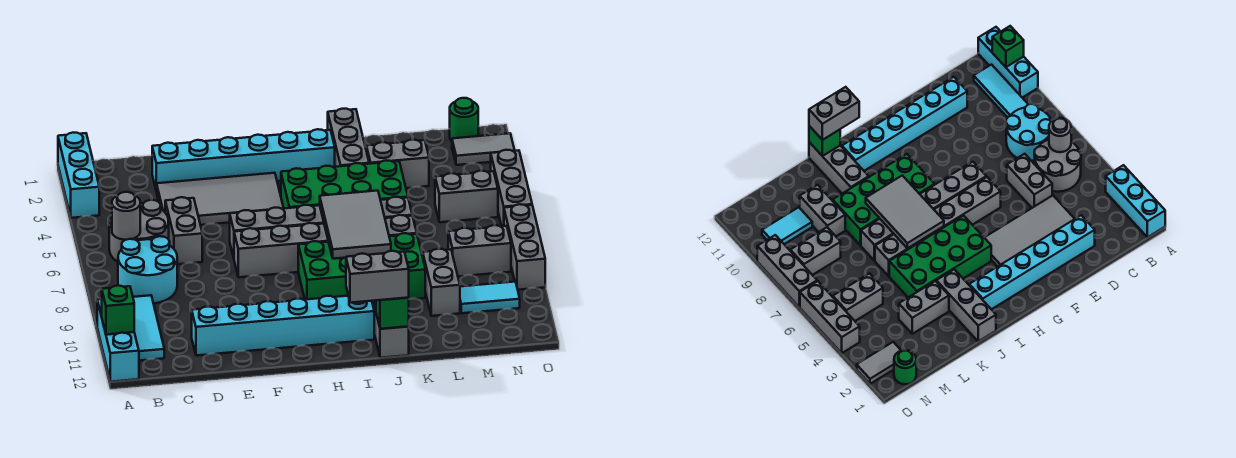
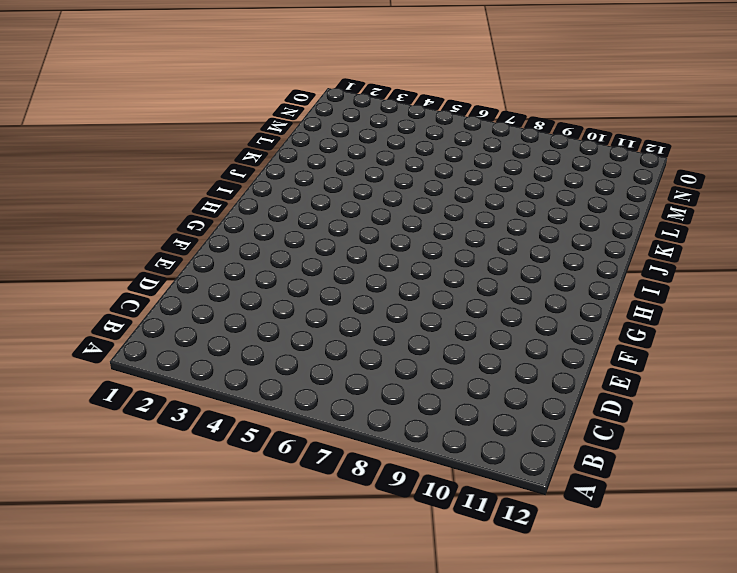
none -> cyan 1x3 brick [58,133,99,218]
none -> cyan 1x3 brick [97,299,139,382]
none -> grey 2x2 round brick [109,200,169,262]

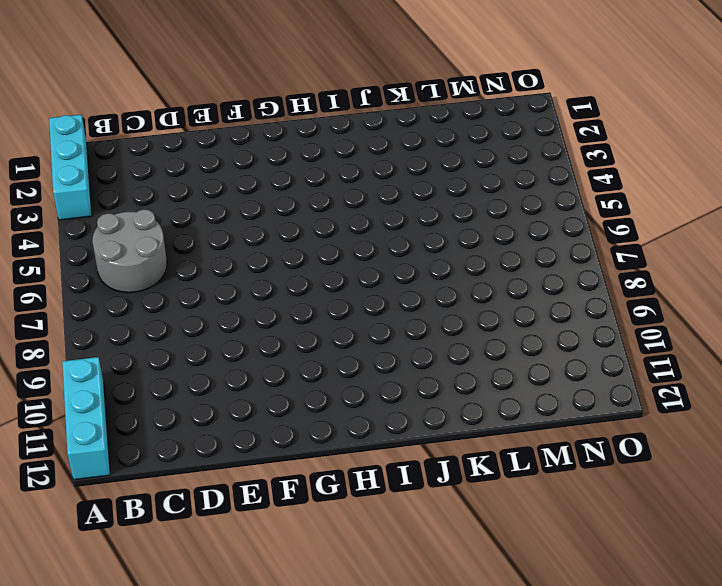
none -> cyan 2x2 round brick [118,236,177,303]
none -> cyan 1x3 tile [133,295,164,361]
none -> cyan 1x6 brick [152,129,335,191]

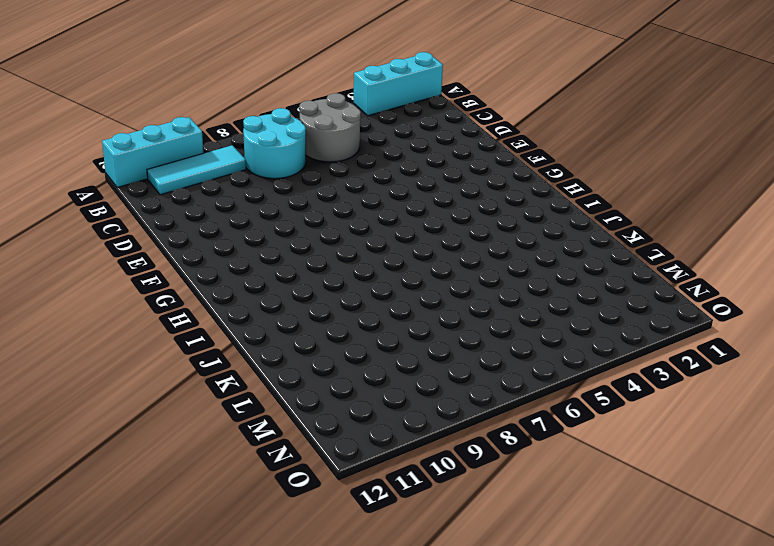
none -> cyan 1x6 brick [152,129,335,191]
none -> grey 2x4 tile [157,173,283,225]
none -> grey 1x2 brick [165,197,202,264]

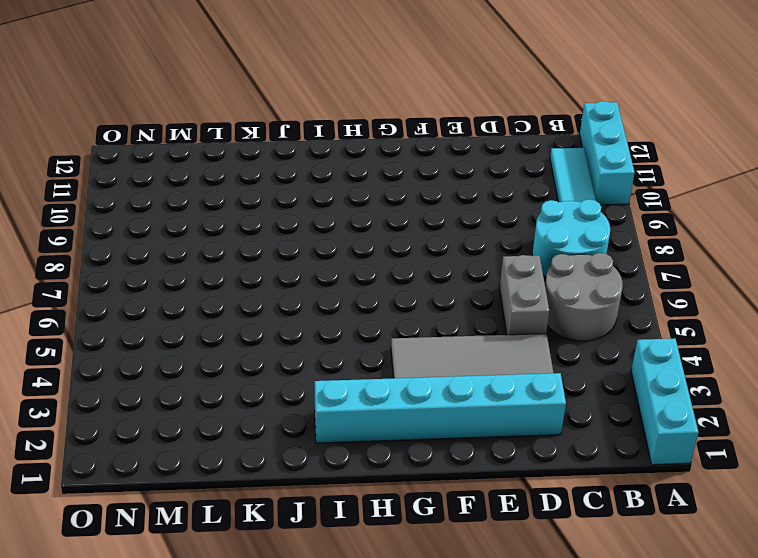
none -> cyan 1x6 brick [192,296,374,356]
none -> grey 1x6 brick [230,197,412,258]
none -> grey 1x6 brick [234,215,417,277]

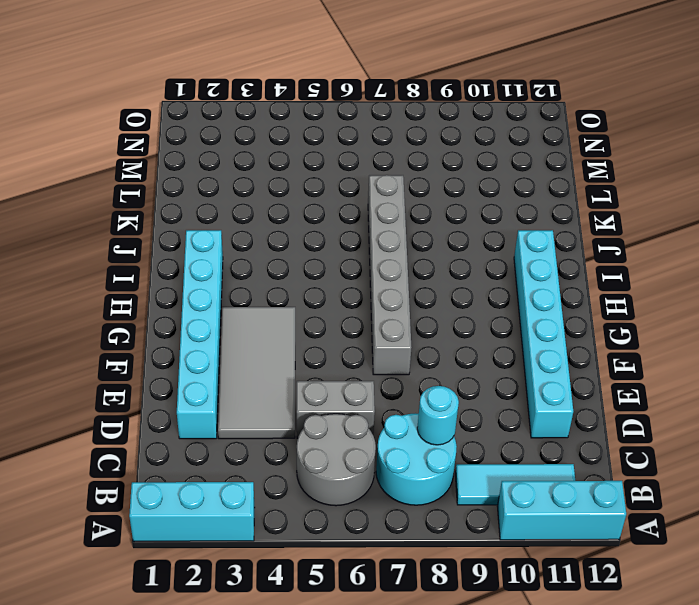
cyan 1x1 round brick [417,386,459,445] -> none
none -> grey 1x6 brick [230,197,412,258]
none -> green 2x4 brick [281,160,408,208]
none -> green 2x4 brick [298,233,425,300]

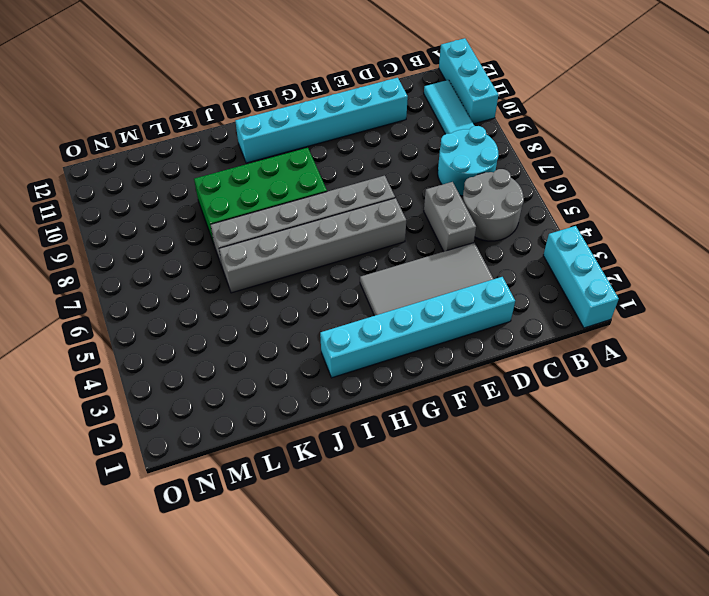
none -> green 2x4 brick [281,160,408,208]
none -> grey 1x3 brick [328,109,369,167]
none -> grey 1x3 brick [372,300,409,358]

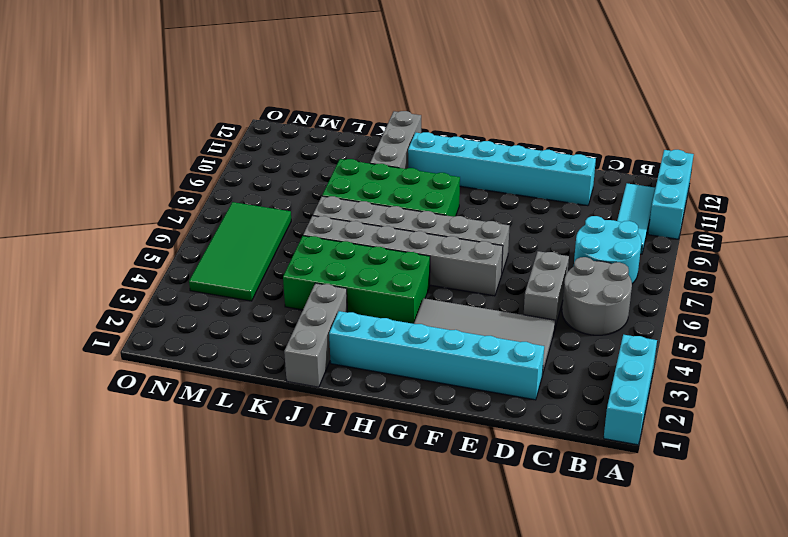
green 2x4 tile [189,202,291,301] -> grey 1x2 brick [435,170,498,222]
none -> grey 1x2 brick [366,140,429,188]
none -> grey 1x2 brick [423,249,460,316]
none -> grey 1x2 brick [448,225,511,276]

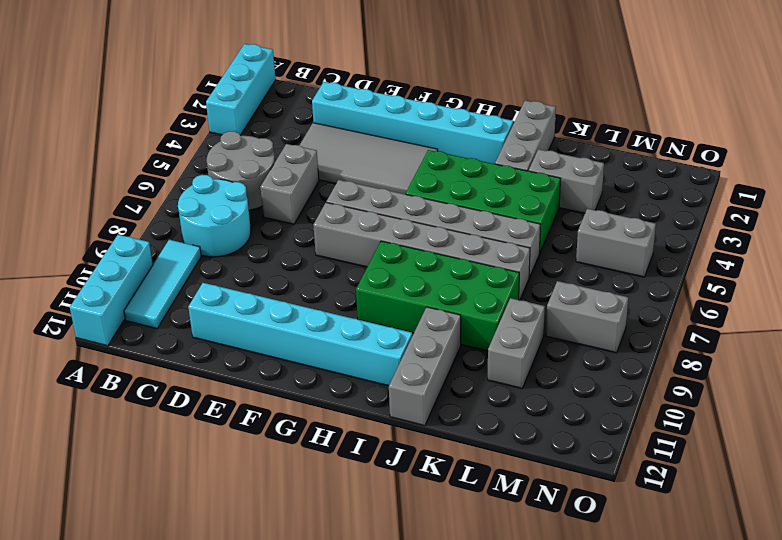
none -> cyan 1x2 tile [460,282,520,313]
none -> green 1x1 round brick [450,98,478,141]
none -> grey 1x2 tile [452,133,515,165]

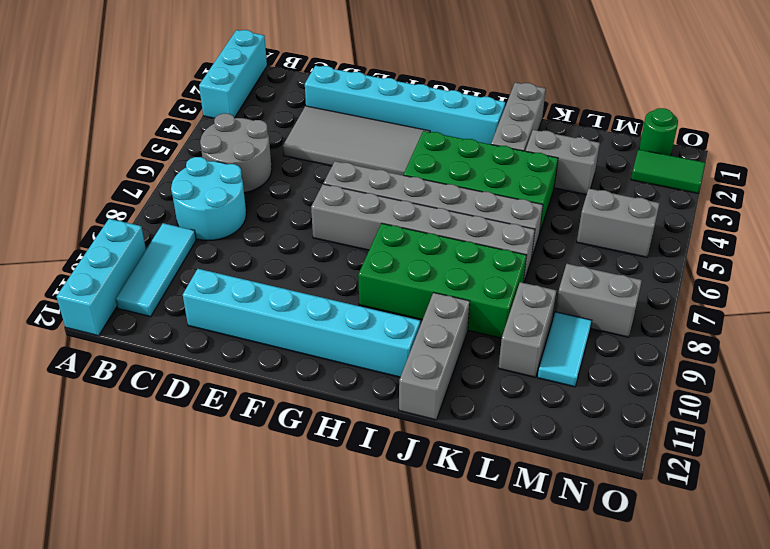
cyan 1x2 tile [538,312,592,387] -> cyan 1x2 tile turned to [460,282,520,313]
green 1x2 tile [631,149,705,193] -> grey 1x2 tile [452,133,515,165]
none -> grey 1x2 brick [165,197,202,264]
none -> grey 1x3 brick [491,150,532,226]
none -> grey 1x3 brick [504,204,545,290]

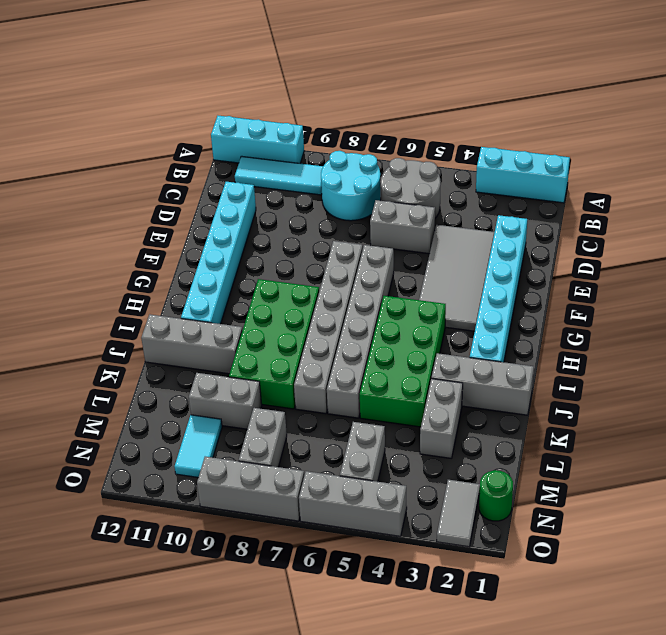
none -> green 1x1 brick [102,286,134,335]
none -> grey 1x1 round brick [112,192,140,240]
none -> grey 2x3 tile [320,191,391,259]

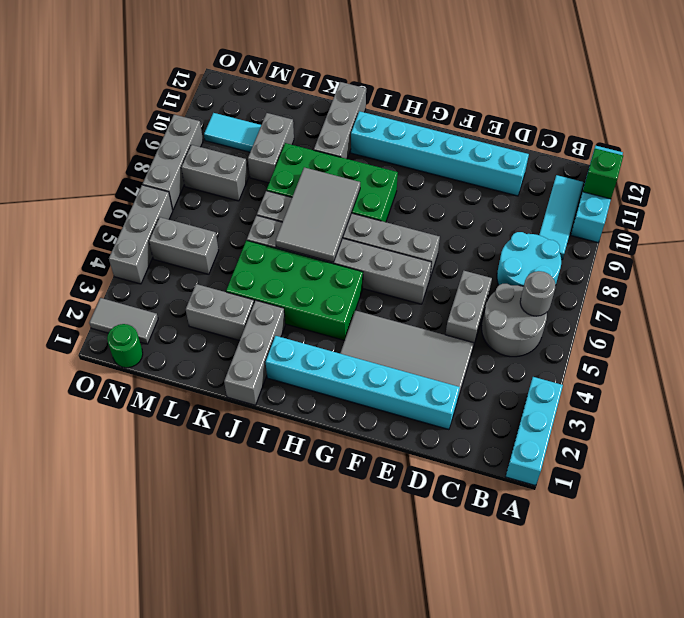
none -> green 1x1 brick [376,298,409,329]
none -> grey 1x2 brick [346,251,409,303]

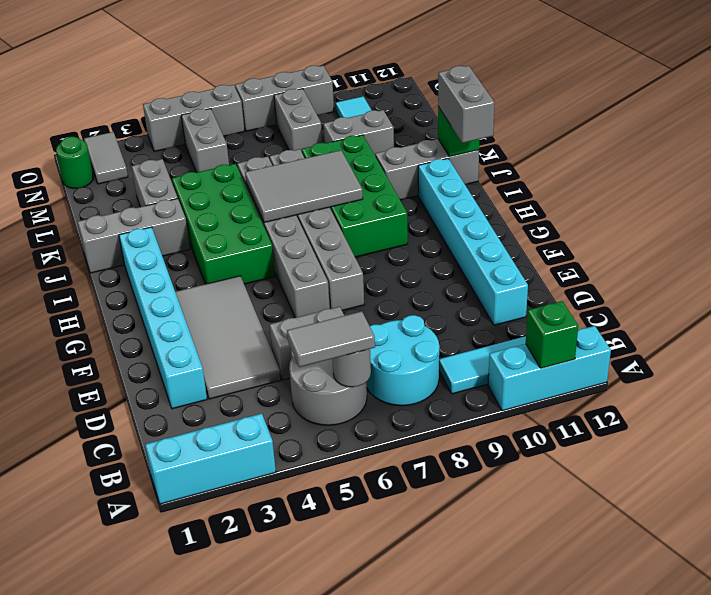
grey 1x2 tile [287,311,375,367] -> none

